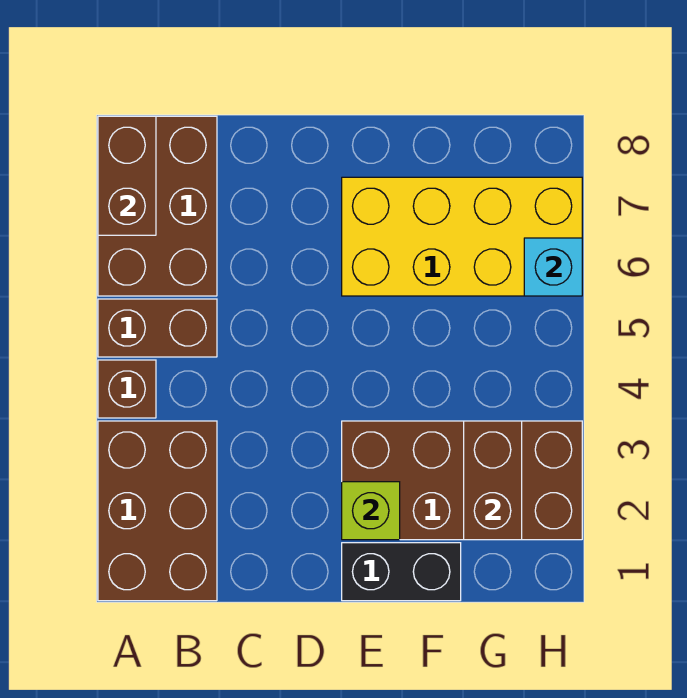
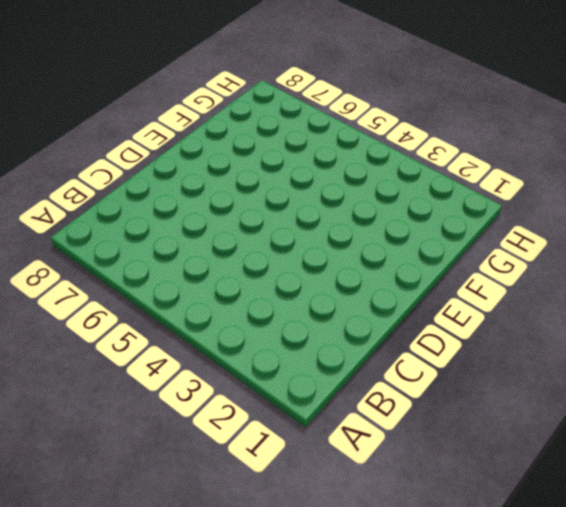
none -> brown 2x3 brick [98,421,217,601]
none -> brown 1x1 brick [98,360,156,418]

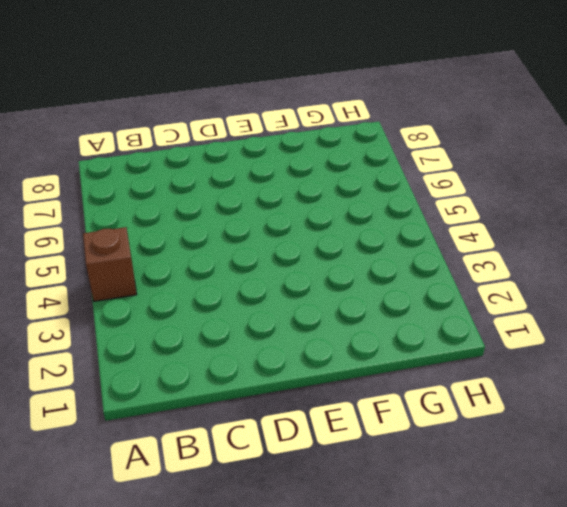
none -> brown 2x3 brick [98,421,217,601]
none -> brown 1x2 brick [98,299,217,357]

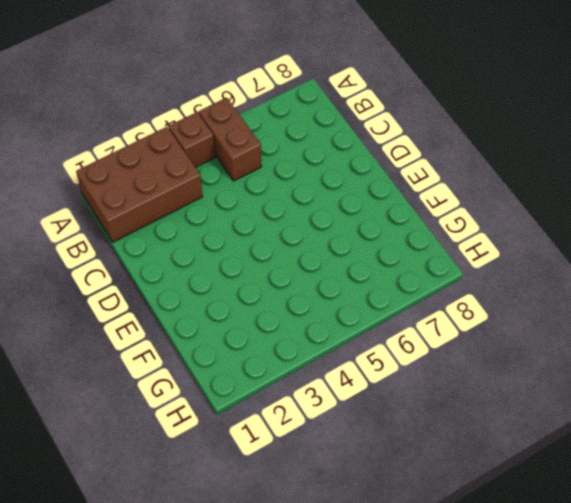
none -> brown 2x3 brick [98,116,217,296]
none -> black 1x2 brick [342,543,461,601]

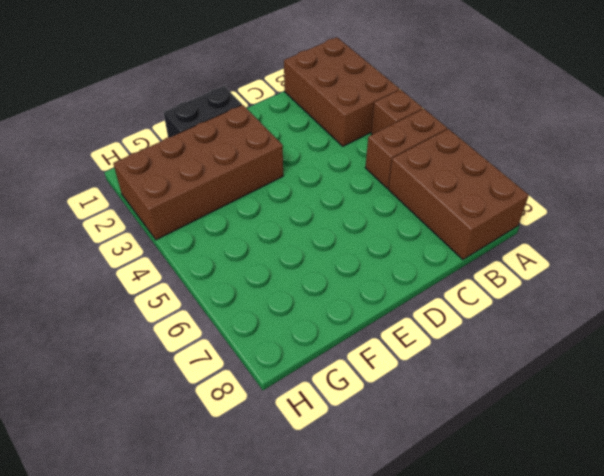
none -> yellow 2x4 brick [342,177,582,296]
none -> brown 1x2 brick [98,116,156,235]

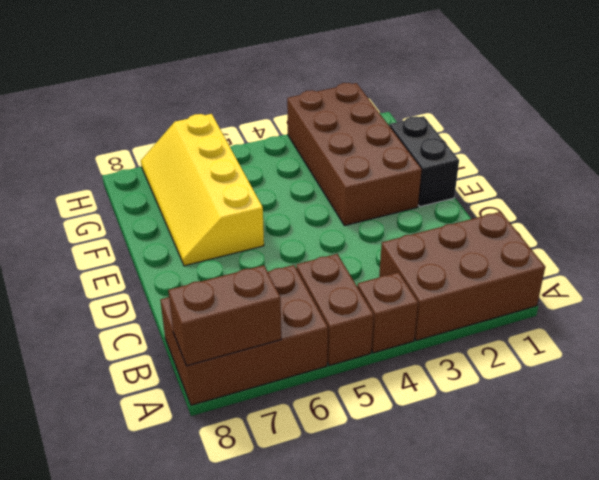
yellow 2x4 slope [141,114,264,266] -> yellow 2x4 brick [342,177,582,296]
none -> lime 1x1 brick [342,482,400,540]
none -> brown 1x2 brick [464,421,522,540]

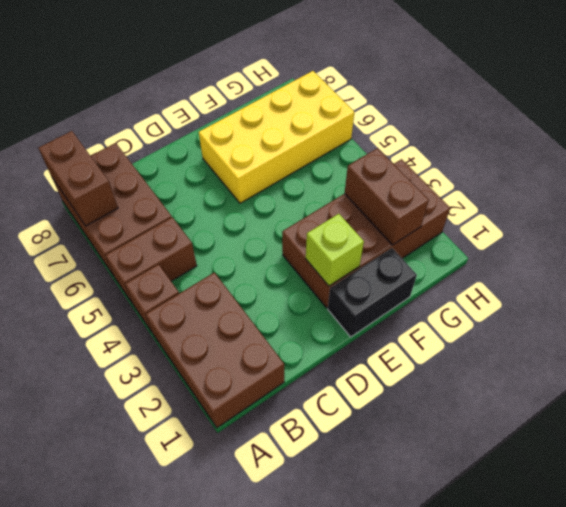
none -> cyan 1x1 brick [524,238,582,296]

